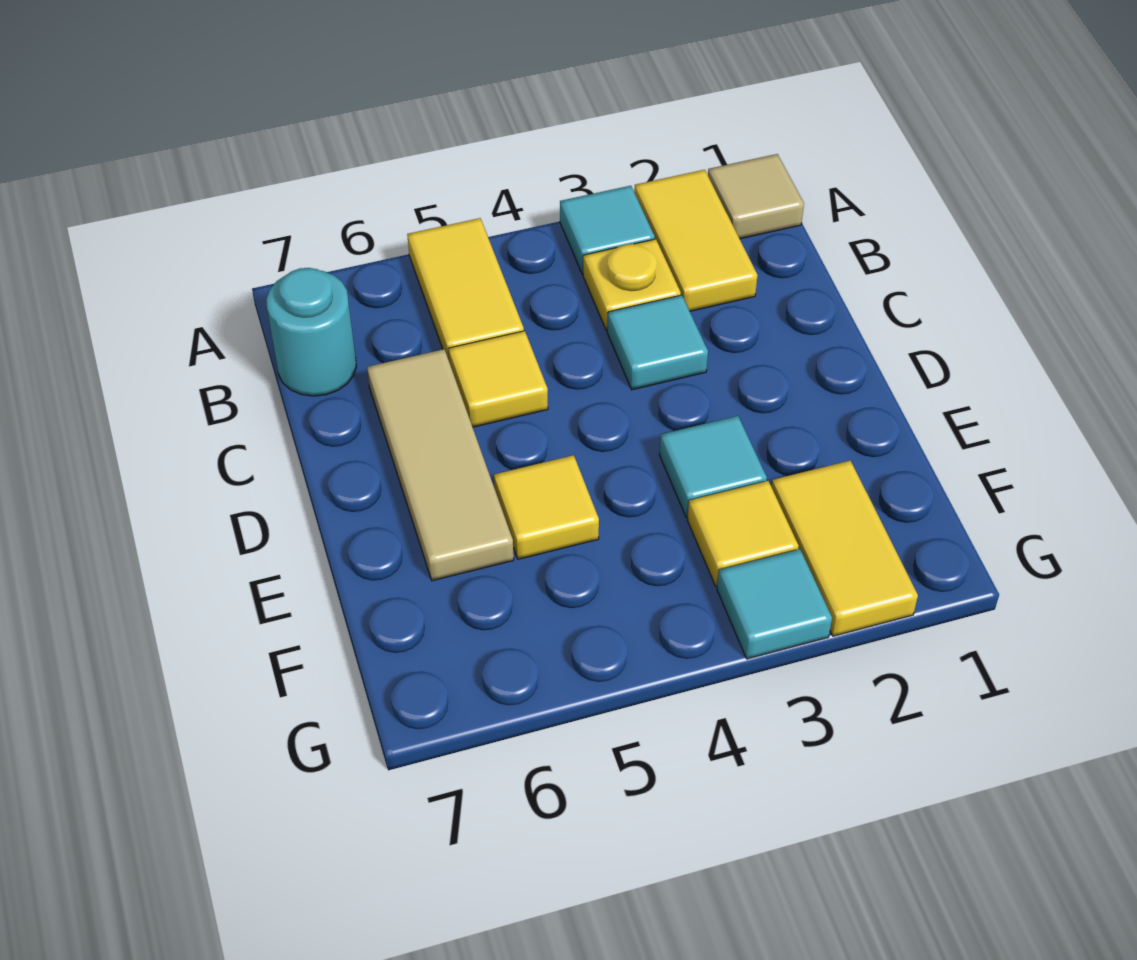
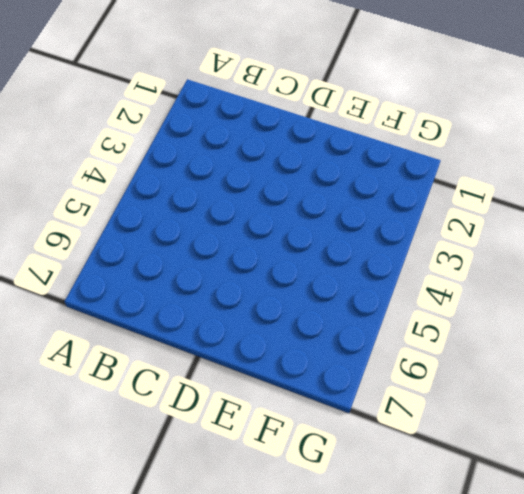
none -> tan 1x1 tile [708,154,804,239]
none -> yellow 1x2 tile [634,170,758,311]
none -> cyan 1x1 tile [560,186,655,274]

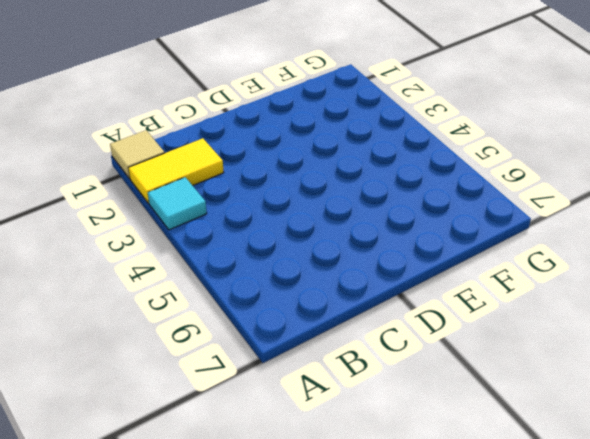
none -> yellow 1x2 tile [407,218,524,360]
none -> yellow 1x1 plate [583,239,681,330]
none -> cyan 1x1 round brick [266,268,356,396]

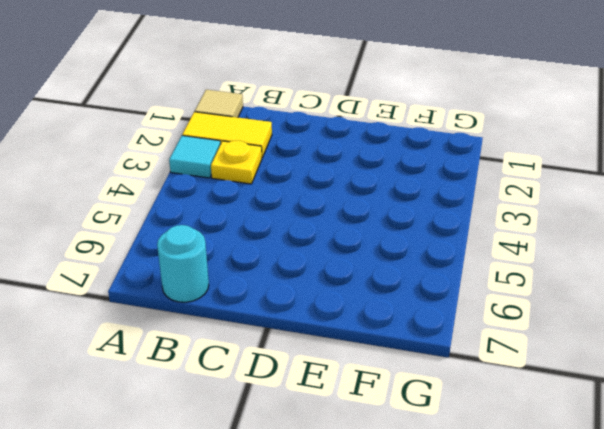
none -> yellow 1x2 tile [407,218,524,360]
none -> cyan 1x1 tile [607,295,708,390]
none -> yellow 1x1 tile [449,331,548,427]

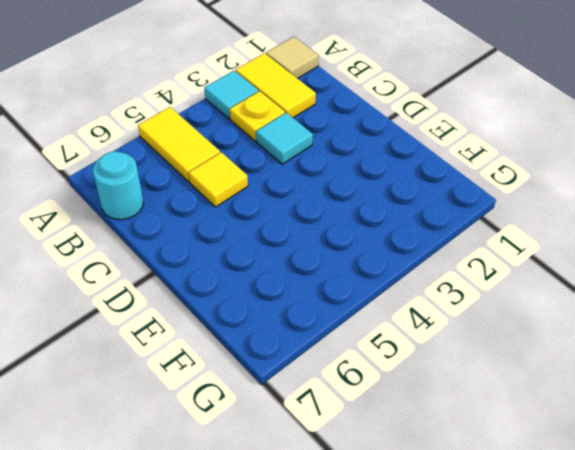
none -> tan 1x3 tile [367,349,514,581]
none -> cyan 1x1 tile [659,416,767,518]
none -> yellow 1x1 tile [494,455,599,559]

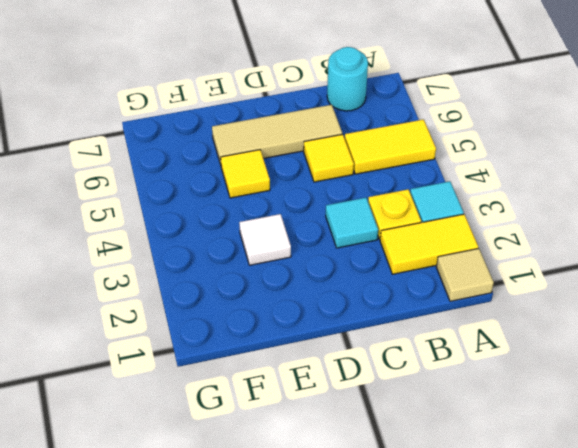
white 1x1 tile [239,214,291,265] -> cyan 1x1 tile [659,416,767,518]
none -> yellow 1x2 tile [772,461,918,636]
none -> yellow 1x1 tile [688,481,799,586]
none -> cyan 1x1 tile [717,549,832,659]

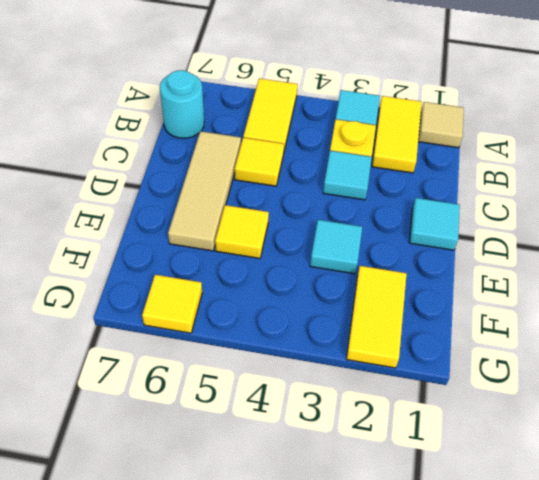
cyan 1x1 tile [409,198,460,250] -> cyan 1x1 tile moved to [717,549,832,659]
yellow 1x1 tile [142,275,202,333] -> yellow 1x1 tile moved to [688,481,799,586]

